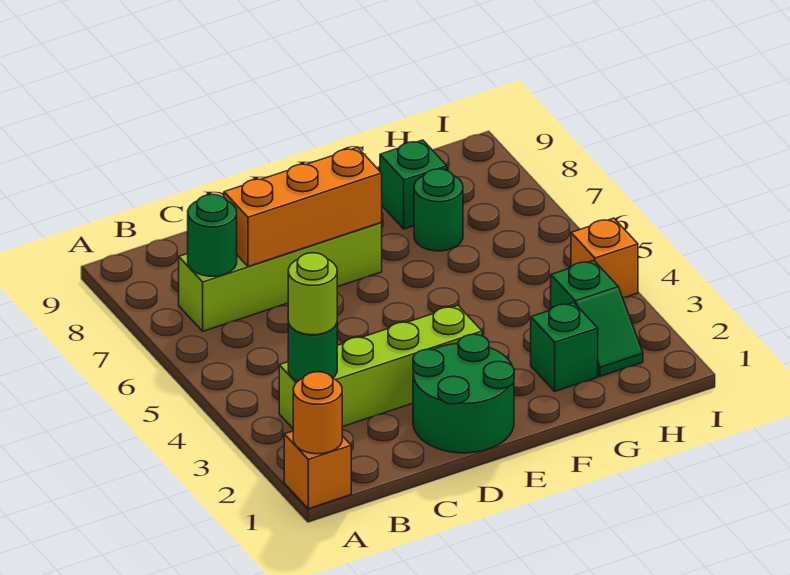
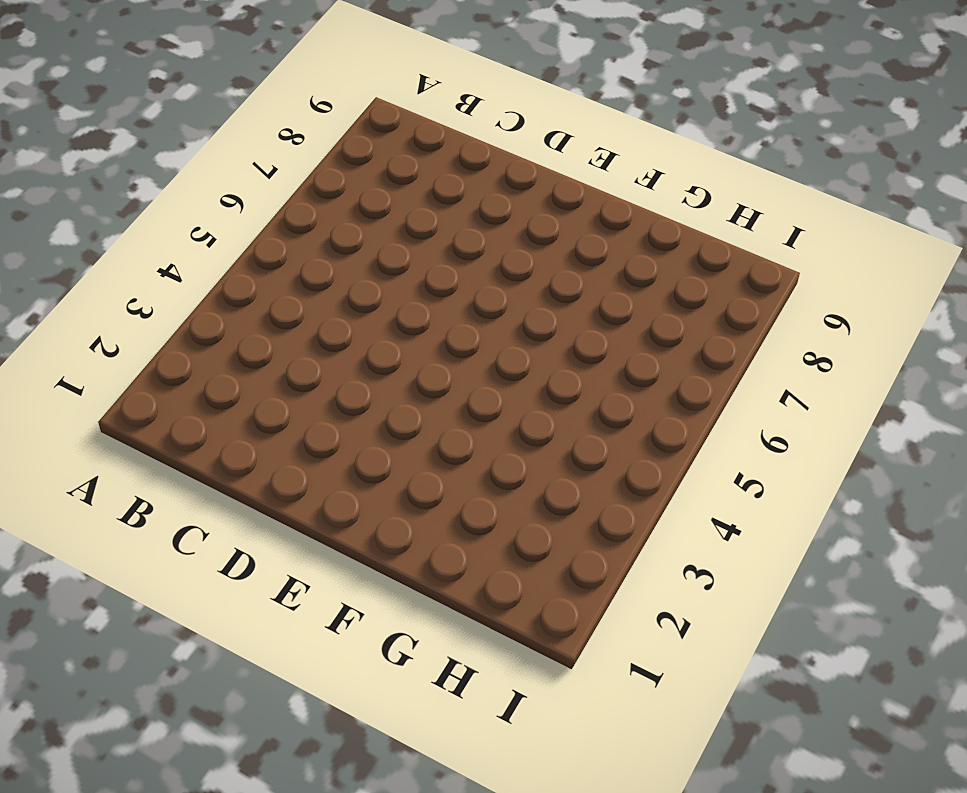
none -> orange 1x1 brick [284,431,351,509]
none -> lime 1x4 brick [279,306,482,428]
none -> lime 1x4 brick [179,223,382,331]

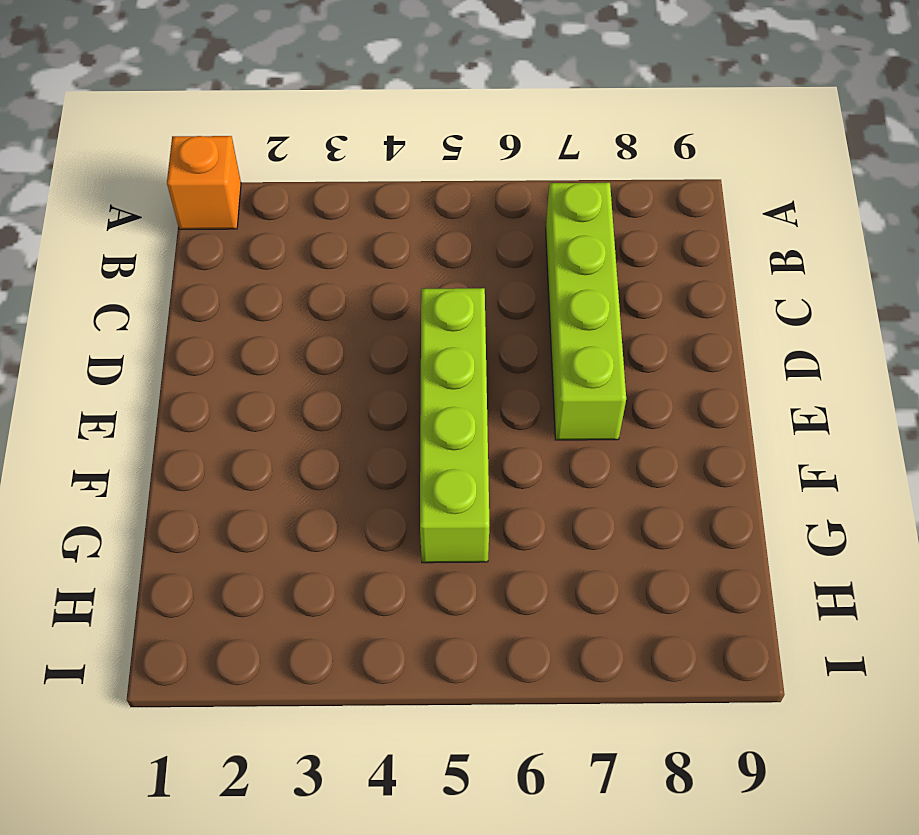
lime 1x4 brick [420,288,490,563] -> lime 1x4 brick moved to [279,306,482,428]
none -> green 2x2 round brick [413,334,514,453]
none -> green 1x1 brick [531,302,598,391]
none -> green 1x1 round brick [414,169,463,251]

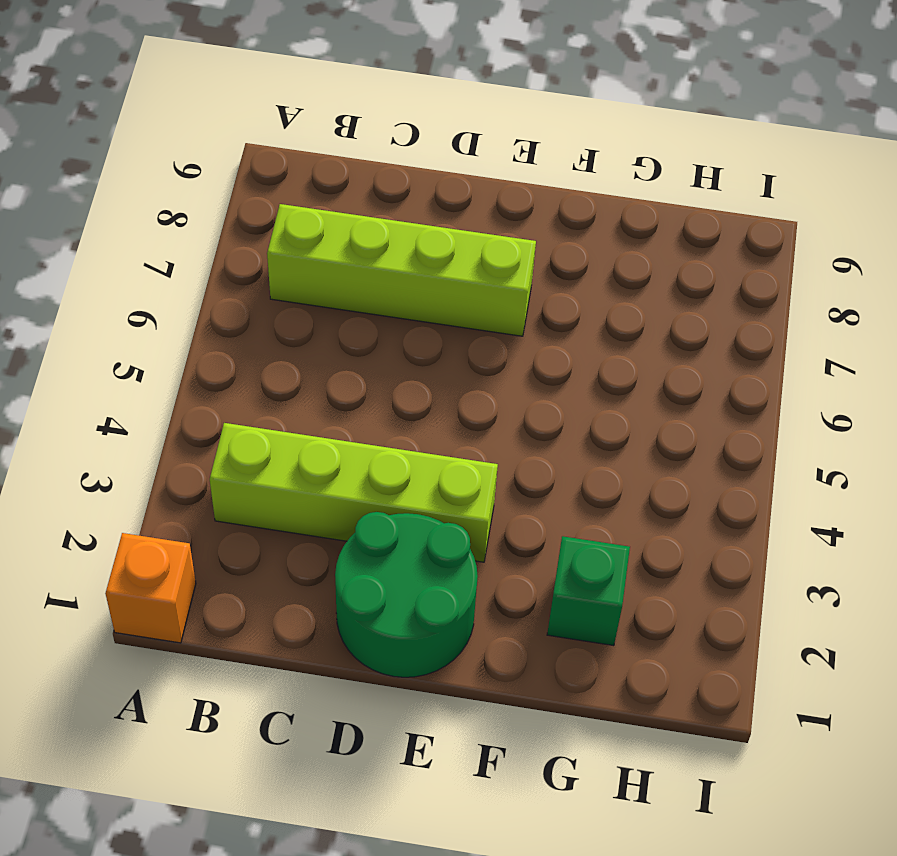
none -> green 1x1 round brick [414,169,463,251]
none -> green 1x1 brick [380,140,447,229]
none -> green 1x2 slope [551,260,643,376]

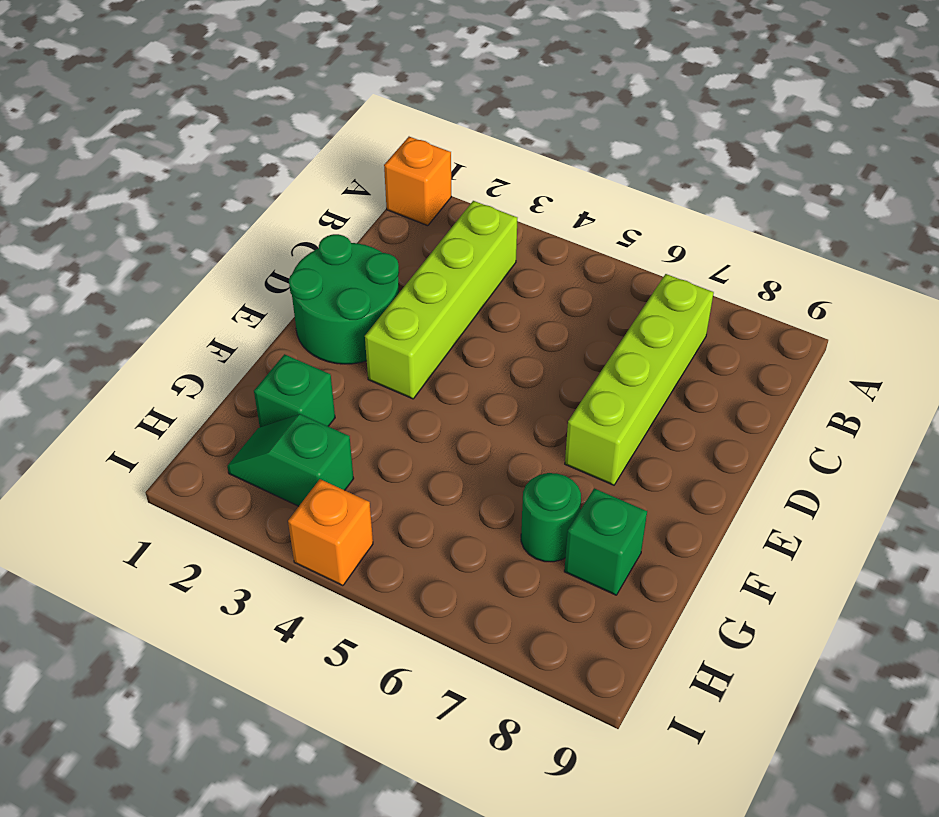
none -> orange 1x1 round brick [293,372,342,454]
none -> green 1x1 round brick [288,322,337,382]
none -> green 1x1 round brick [188,194,237,276]

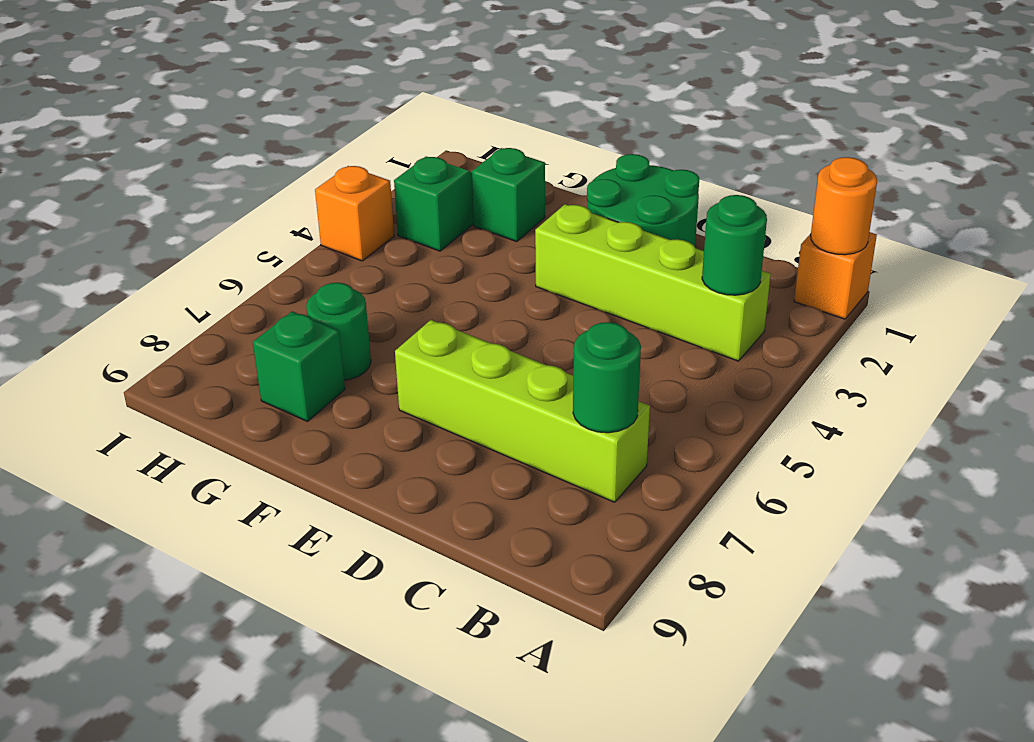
none -> orange 1x3 brick [224,147,382,267]
none -> lime 1x1 round brick [288,253,337,335]

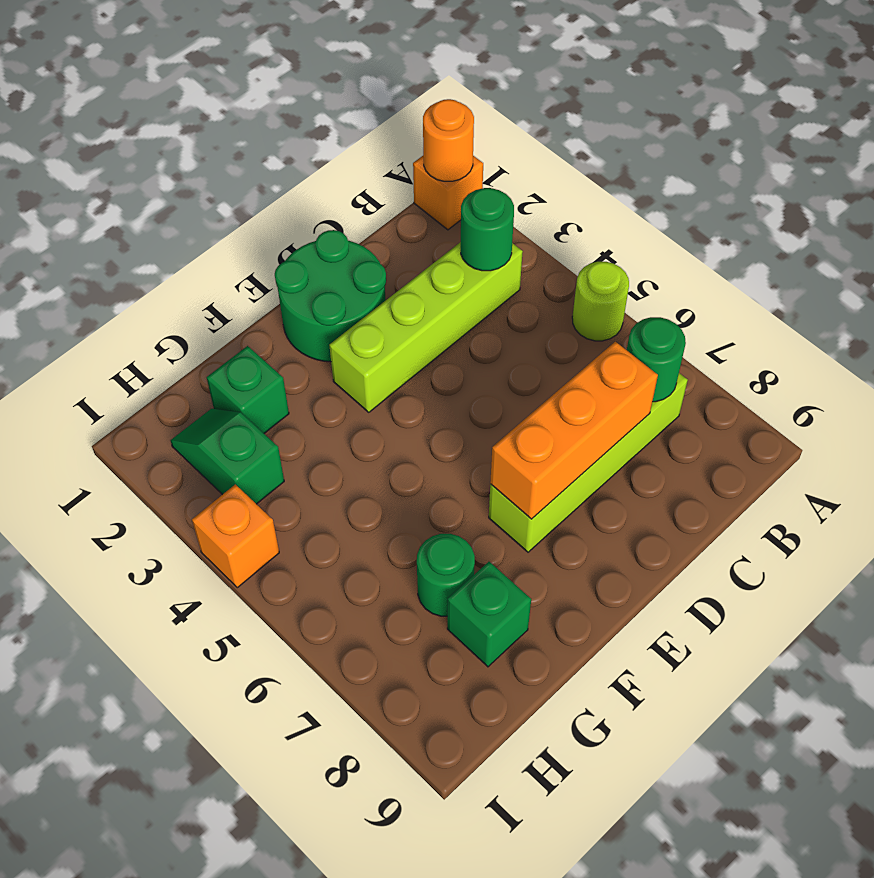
lime 1x1 round brick [572,262,629,341] -> lime 1x1 round brick moved to [288,253,337,335]

